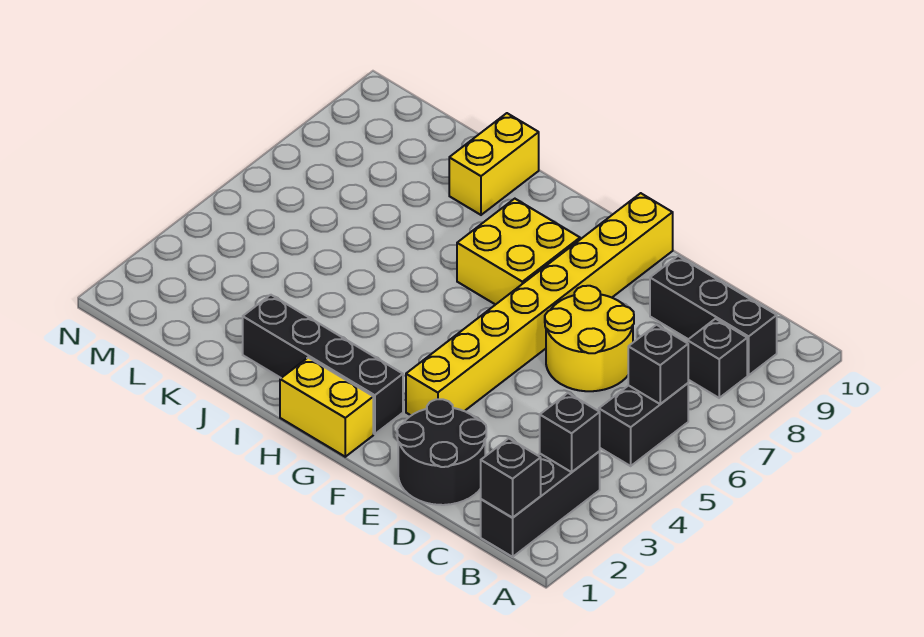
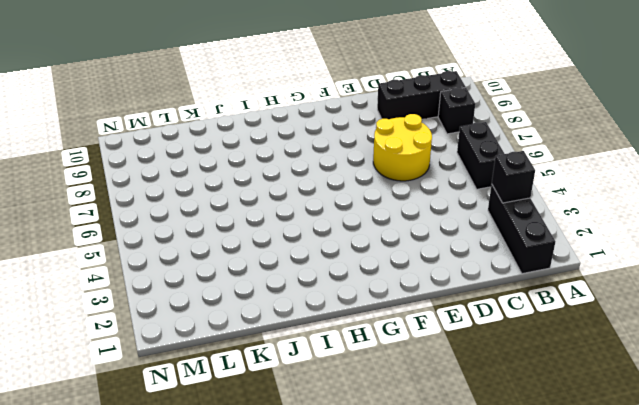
none -> black 2x2 round brick [397,399,486,505]
none -> yellow 1x8 brick [406,193,673,415]
none -> yellow 1x2 brick [280,358,373,457]

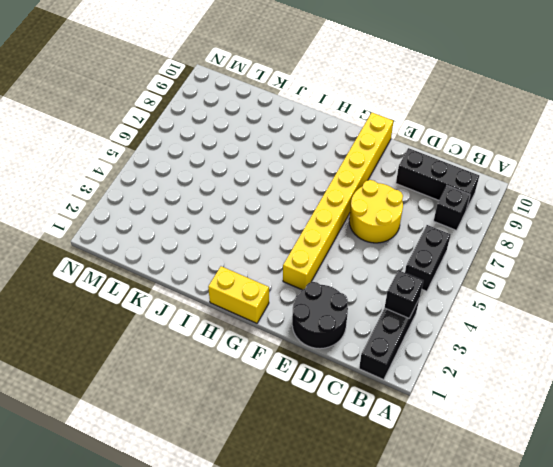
none -> black 1x4 brick [243,295,403,434]
none -> yellow 2x2 brick [457,199,580,305]
none -> yellow 1x2 brick [449,113,539,215]

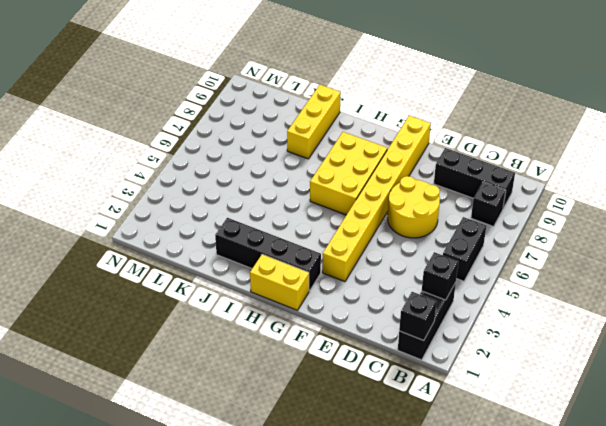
yellow 2x3 brick [310,132,387,215] -> yellow 2x2 brick [457,199,580,305]
yellow 1x3 brick [287,85,341,159] -> yellow 1x2 brick [449,113,539,215]
none -> black 2x2 round brick [397,399,486,505]
none -> black 1x1 brick [628,325,688,404]

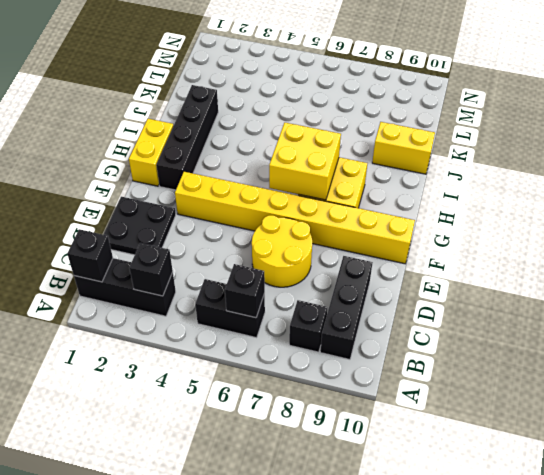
black 2x2 plate [103,197,176,255] -> black 2x2 round brick [397,399,486,505]
yellow 2x2 brick [269,123,341,200] -> none

